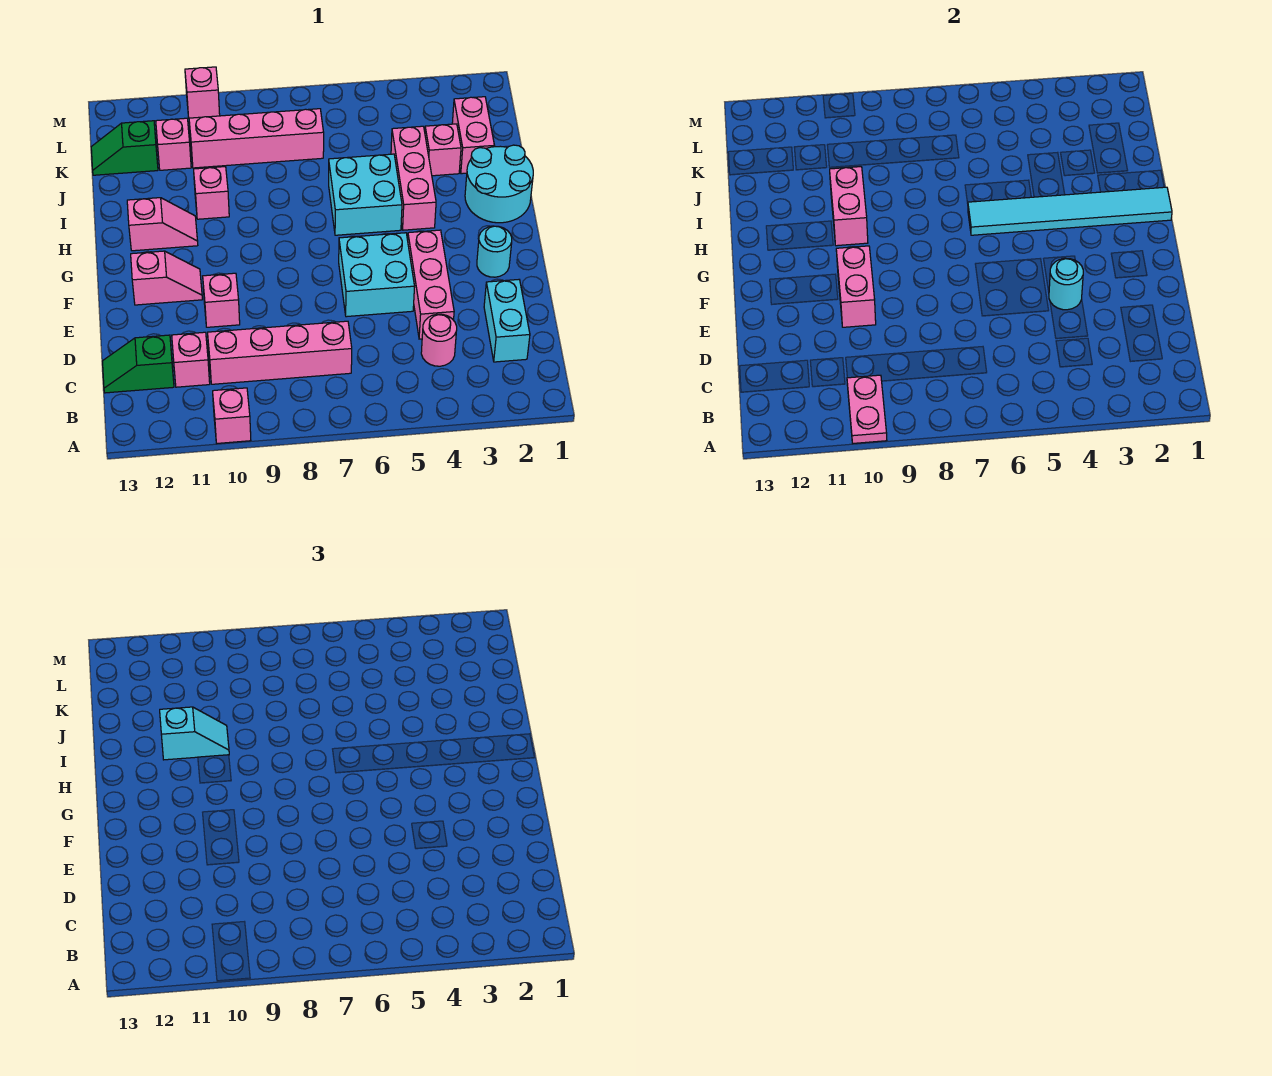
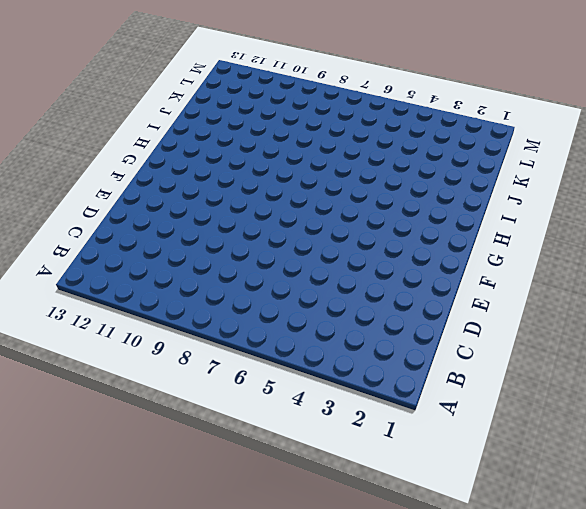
none -> pink 1x1 brick [213,388,251,443]
none -> cyan 1x2 brick [484,280,530,362]
none -> pink 1x1 round brick [421,314,457,366]

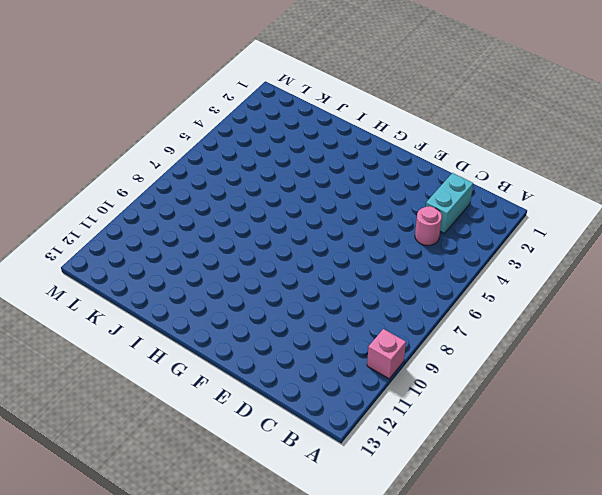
cyan 1x2 brick [426,173,473,233] -> cyan 1x2 brick turned to [484,280,530,362]
none -> pink 1x4 brick [208,321,352,384]
none -> pink 1x1 brick [172,332,210,387]
none -> green 1x2 slope [103,335,174,393]

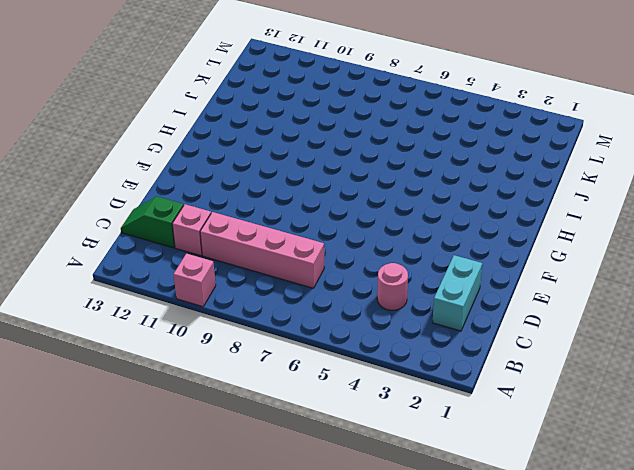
none -> pink 1x3 brick [408,230,454,339]
none -> cyan 2x2 brick [339,233,415,317]
none -> pink 1x1 brick [203,273,240,327]

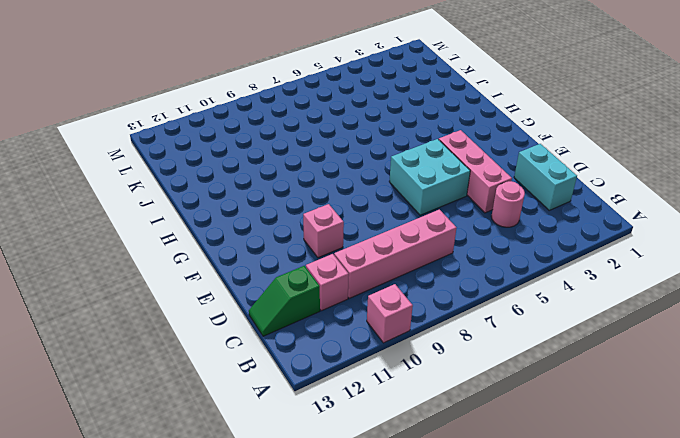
none -> cyan 1x1 round brick [477,226,512,277]
none -> pink 1x2 slope [131,251,202,305]
none -> cyan 2x2 round brick [465,145,533,223]

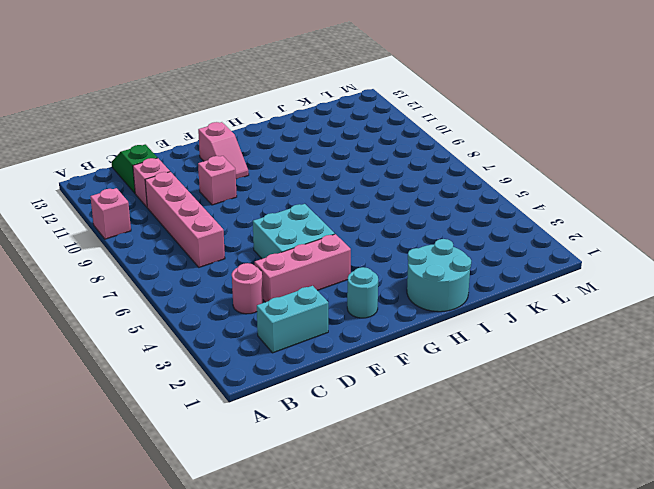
none -> pink 1x3 brick [391,126,436,230]
none -> cyan 2x2 brick [329,154,402,235]
none -> pink 1x2 slope [127,198,198,251]

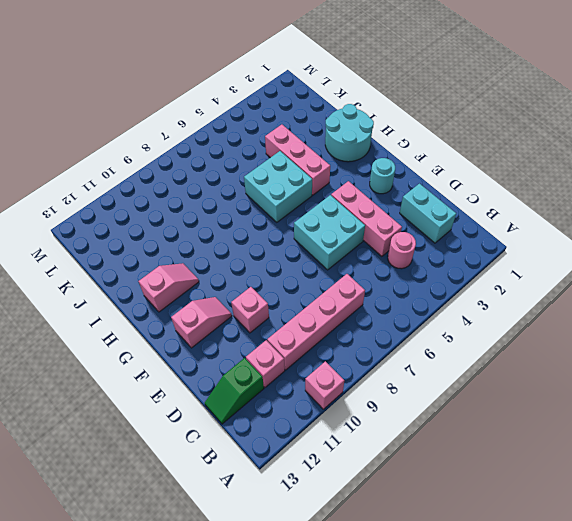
none -> pink 1x1 brick [194,167,229,219]
none -> pink 1x2 brick [452,97,494,174]
none -> pink 1x1 brick [425,124,461,176]

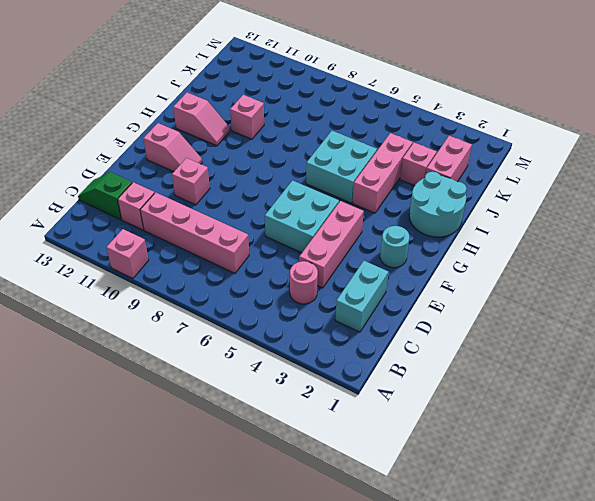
none -> pink 1x4 brick [189,109,324,168]
none -> pink 1x1 brick [156,118,191,170]
none -> green 1x2 slope [91,121,158,175]

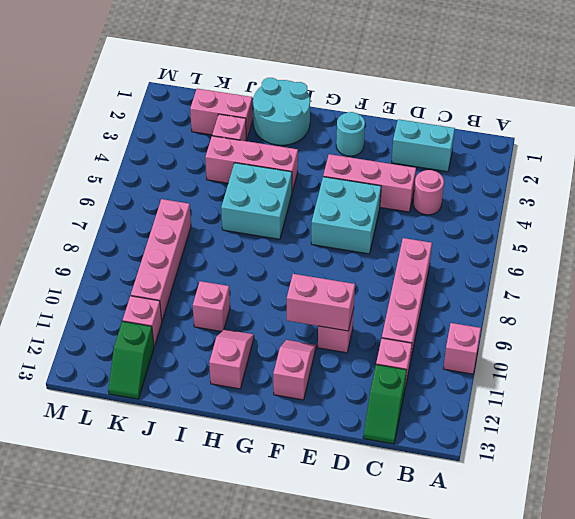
none -> pink 1x1 brick [185,67,220,118]
none -> pink 1x2 plate [847,375,887,443]
none -> cyan 1x1 round brick [1049,259,1083,310]

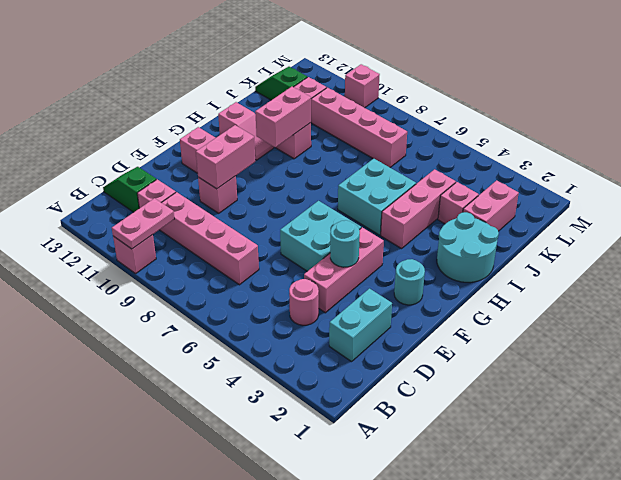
none -> cyan 1x6 tile [968,187,1172,235]
none -> cyan 1x2 slope [160,707,229,760]

